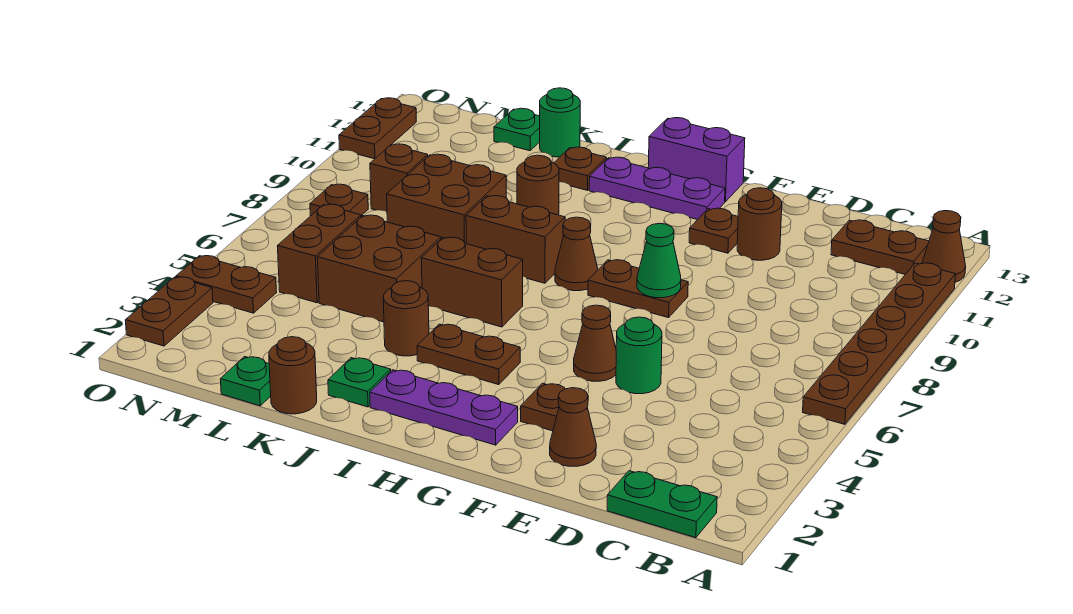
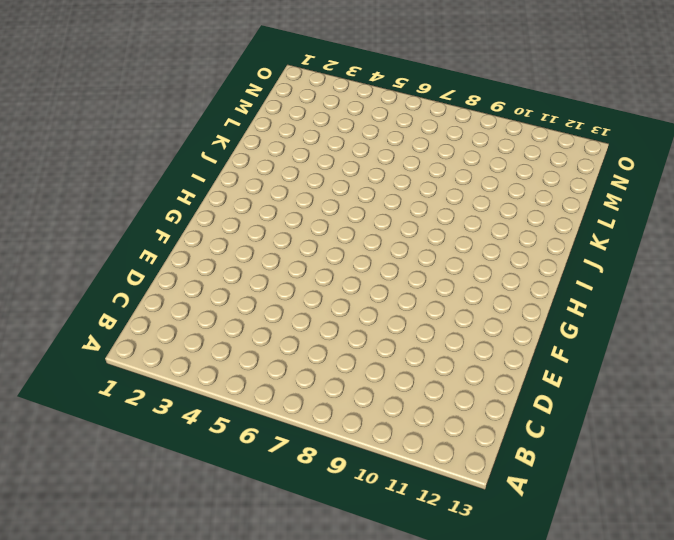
none -> brown 1x6 plate [803,263,956,424]
none -> brown 1x1 cone [922,210,966,282]
none -> green 1x2 plate [607,471,717,538]
none -> brown 1x2 plate [831,220,929,274]

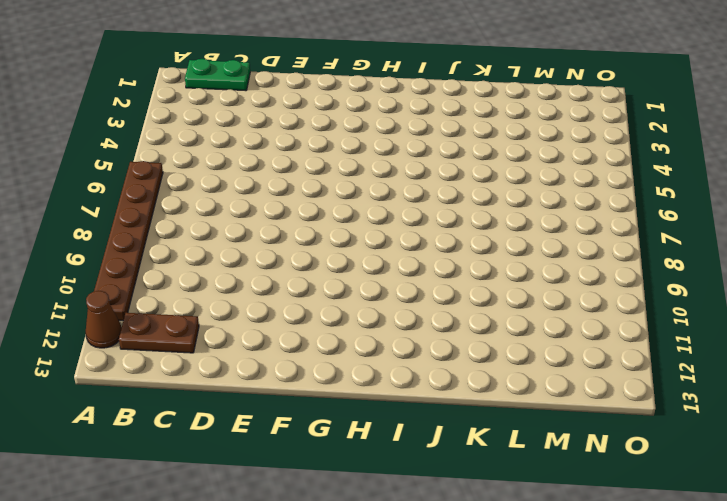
none -> brown 1x1 cone [550,388,596,466]
none -> green 1x1 round brick [616,317,662,394]
none -> brown 1x1 round brick [737,188,782,260]
none -> brown 1x1 plate [521,383,565,431]

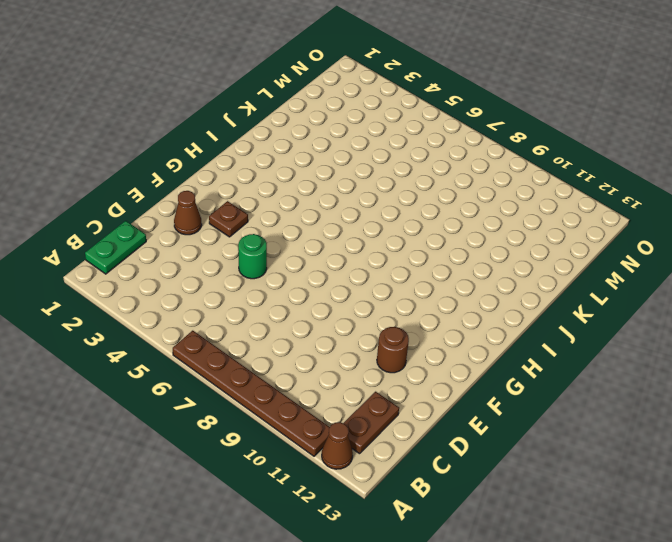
none -> brown 1x1 cone [574,305,616,381]
none -> brown 1x2 plate [588,260,688,318]
none -> brown 1x1 plate [689,208,738,253]
none -> purple 1x3 plate [370,370,518,445]

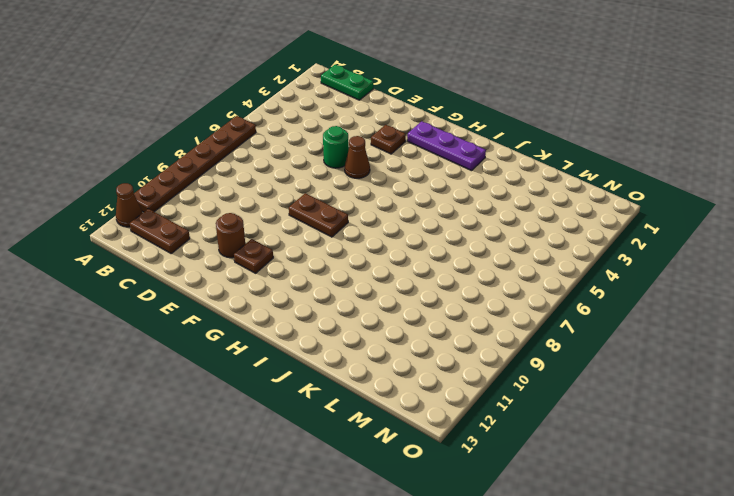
none -> brown 1x1 cone [550,388,596,466]
none -> purple 1x3 plate [589,157,725,220]
none -> purple 1x2 brick [648,118,745,202]
none -> brown 1x2 plate [417,324,520,385]

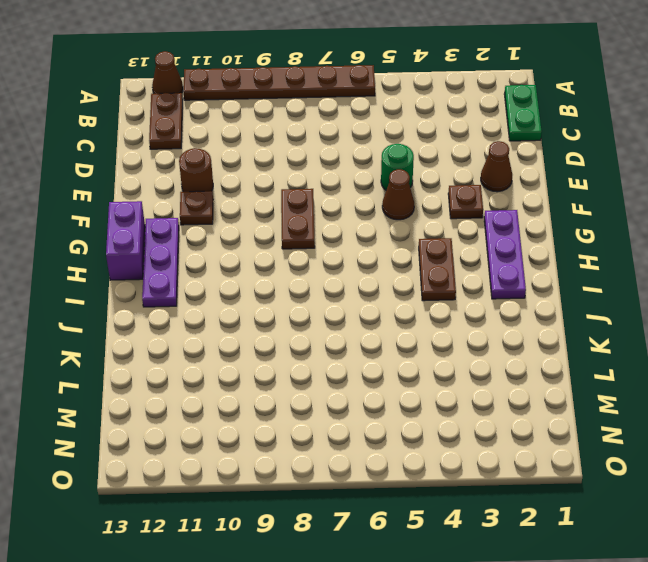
none -> brown 1x1 cone [555,217,598,291]
none -> brown 1x2 brick [421,237,523,327]
none -> brown 1x2 brick [466,196,565,283]
none -> green 1x1 plate [328,358,391,407]

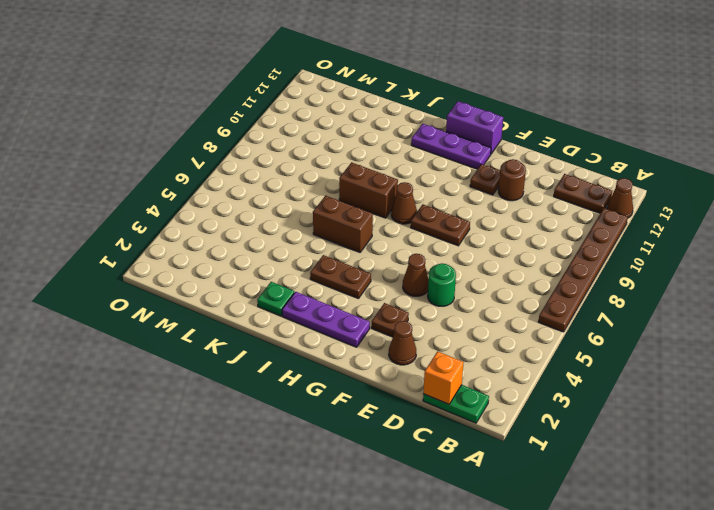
orange 1x1 brick [423,351,464,404] -> none
none -> brown 1x1 round brick [383,281,429,356]
none -> brown 1x1 round brick [517,155,559,215]
none -> brown 1x1 plate [554,147,607,190]
none -> brown 1x1 round brick [269,337,317,414]

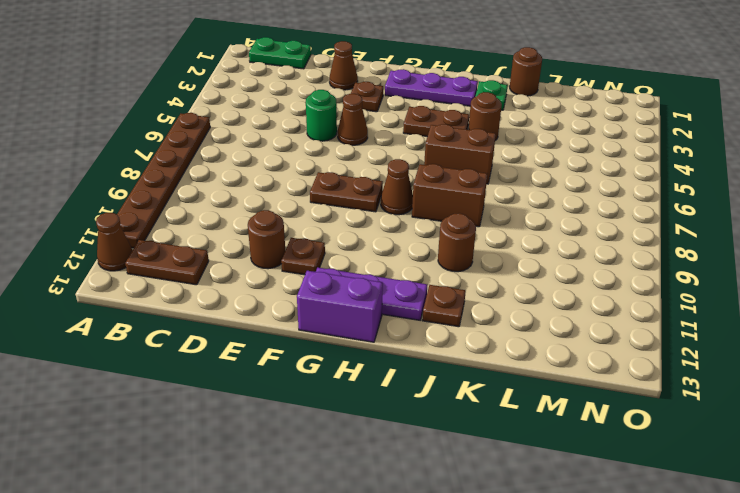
none -> brown 2x2 brick [317,215,441,322]
none -> brown 2x2 brick [387,154,506,244]
none -> green 1x1 round brick [540,88,580,157]
none -> green 1x1 plate [220,357,271,406]

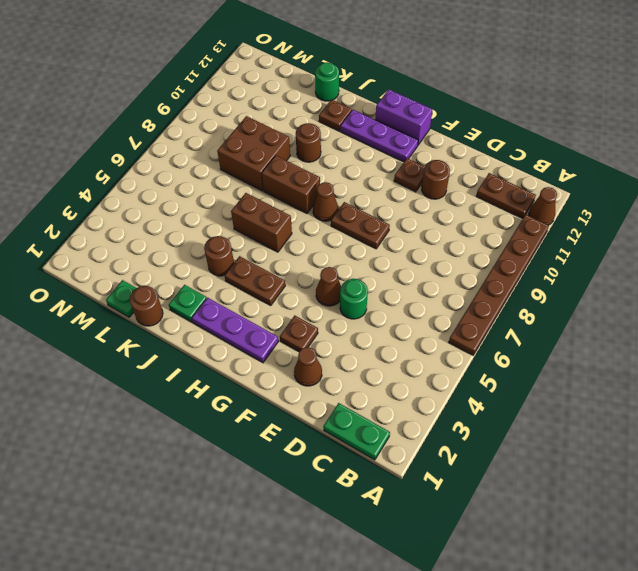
none -> brown 2x2 brick [317,215,441,322]
none -> green 1x1 plate [494,108,540,151]
none -> brown 1x2 brick [278,204,361,303]
none -> brown 1x1 brick [370,144,428,212]

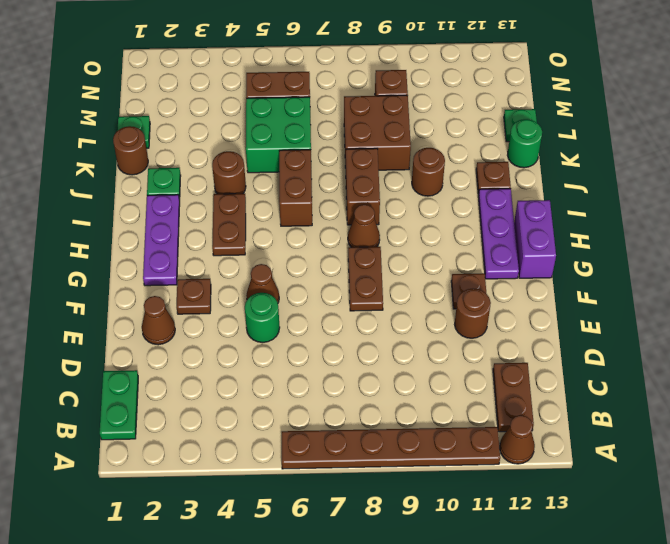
green 2x2 brick [246,97,311,173] -> brown 2x2 brick [317,215,441,322]
none -> brown 1x2 plate [176,256,277,313]
none -> brown 1x1 plate [310,184,368,216]
none -> brown 1x2 plate [125,277,213,346]
none -> brown 1x2 plate [339,98,416,159]

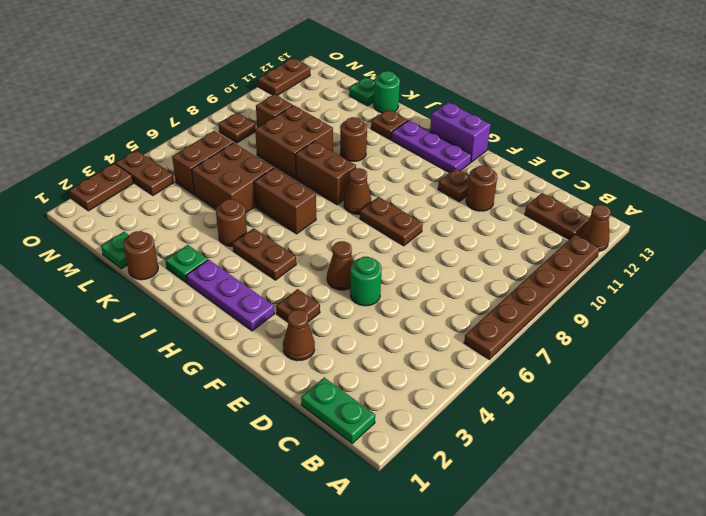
none -> green 1x1 cone [637,223,681,298]

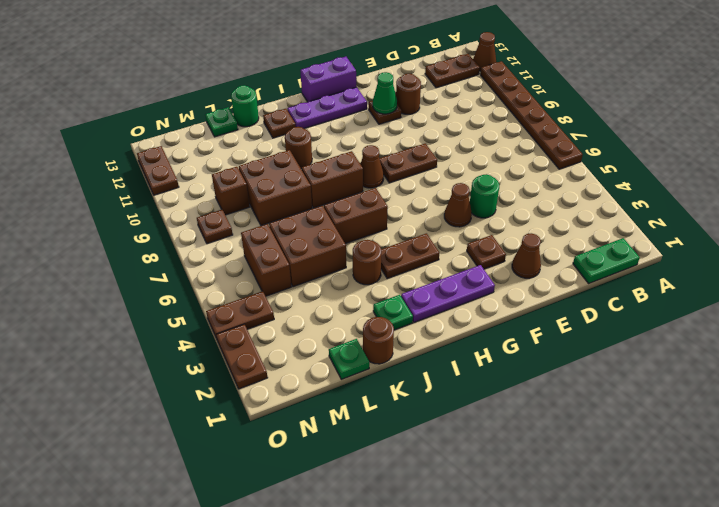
green 1x1 cone [373,72,397,114] -> green 1x1 cone moved to [637,223,681,298]

